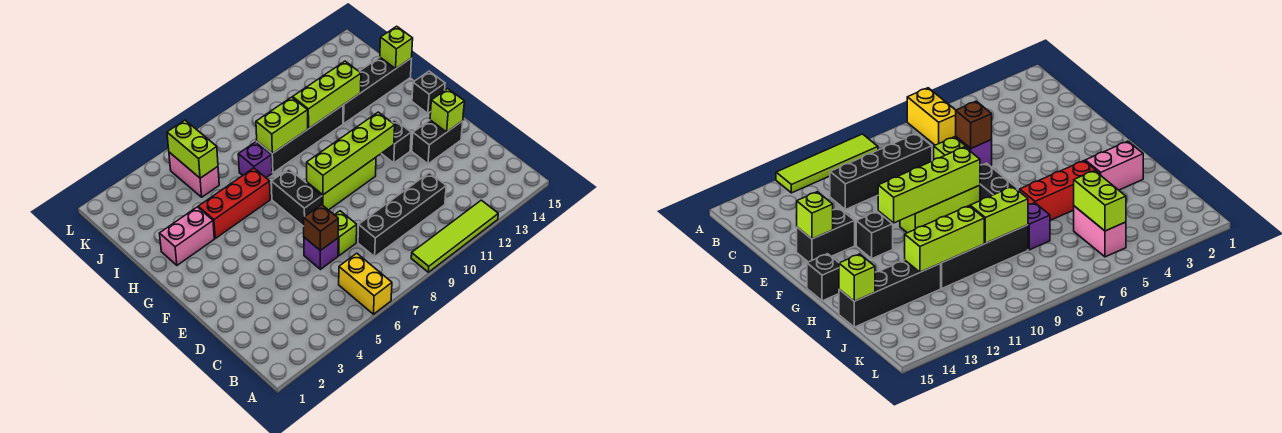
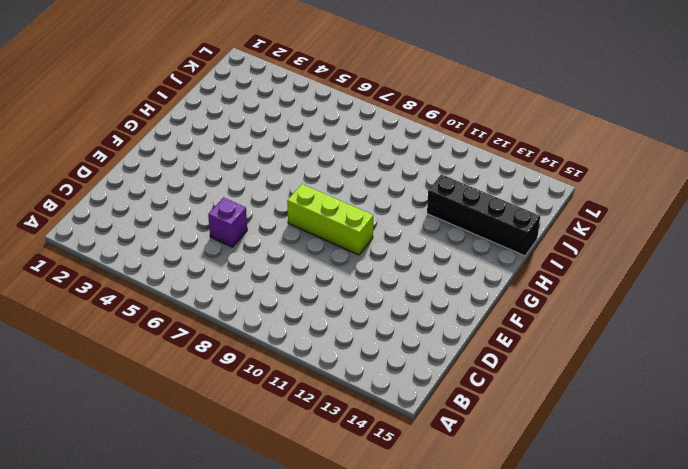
none -> yellow 1x2 brick [339,253,392,314]
none -> lime 1x4 tile [411,200,498,272]
none -> black 1x4 brick [358,173,446,257]

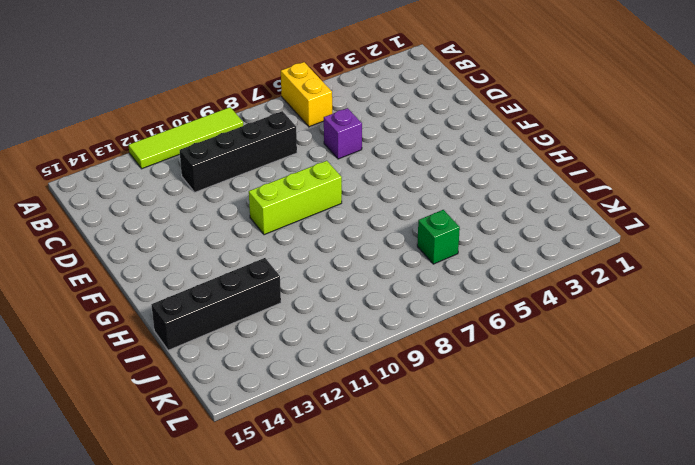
green 1x1 brick [417,210,460,264] -> none
none -> lime 1x1 brick [335,211,357,256]
none -> black 1x2 brick [412,120,463,164]
none -> black 1x2 brick [271,169,322,226]

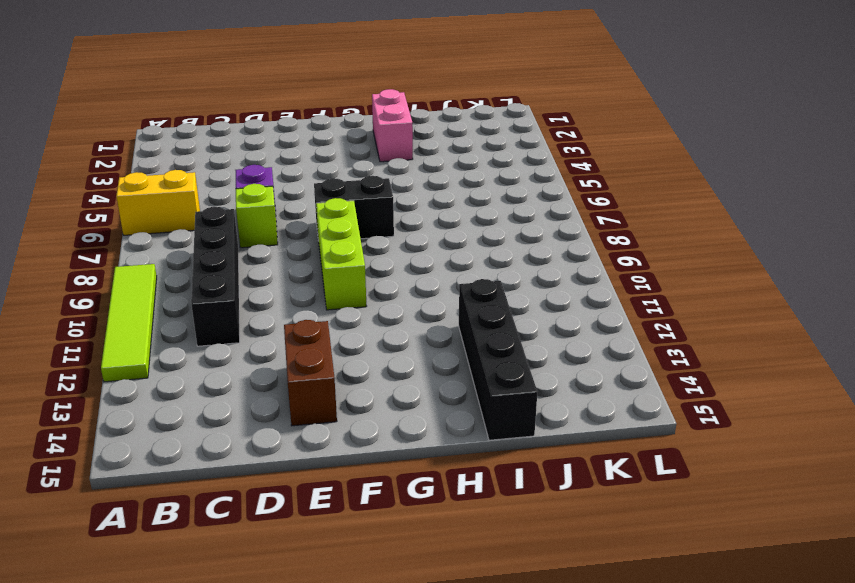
brown 1x2 brick [284,320,337,426] -> black 1x2 brick [412,120,463,164]
none -> black 1x1 brick [381,120,411,163]
none -> black 1x1 brick [412,71,445,113]
none -> red 1x3 brick [198,168,270,238]

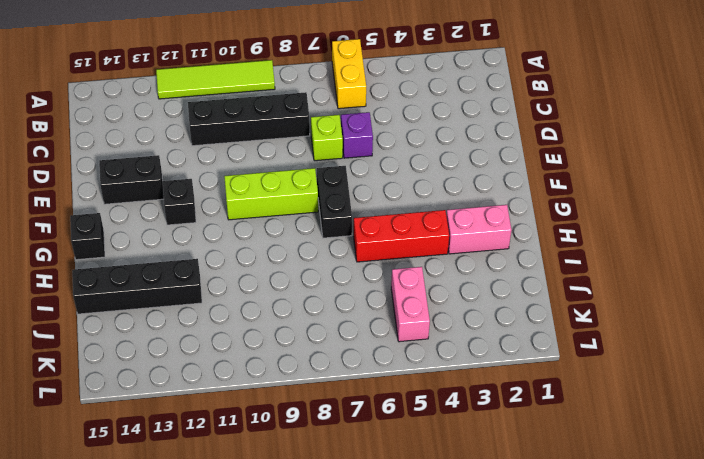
none -> purple 1x1 brick [238,142,272,178]
none -> black 1x4 brick [257,105,343,173]
none -> brown 1x1 brick [304,205,338,251]

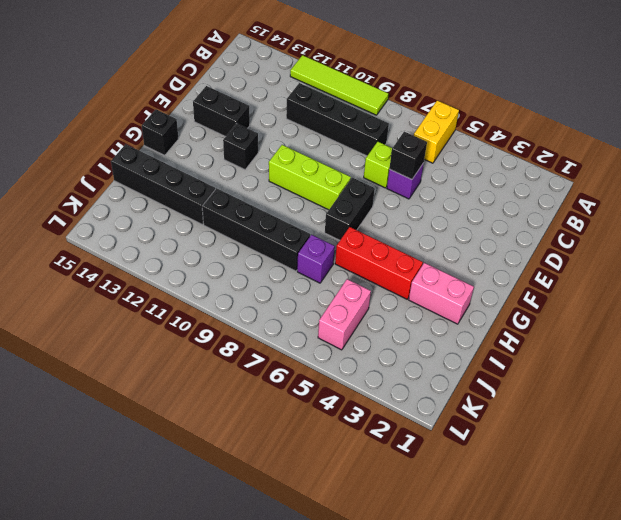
black 1x1 brick [389,132,427,179] -> brown 1x1 brick [304,205,338,251]
none -> lime 1x1 brick [430,89,464,132]
none -> lime 1x4 brick [307,112,395,195]
none -> lime 1x2 brick [256,97,308,154]

